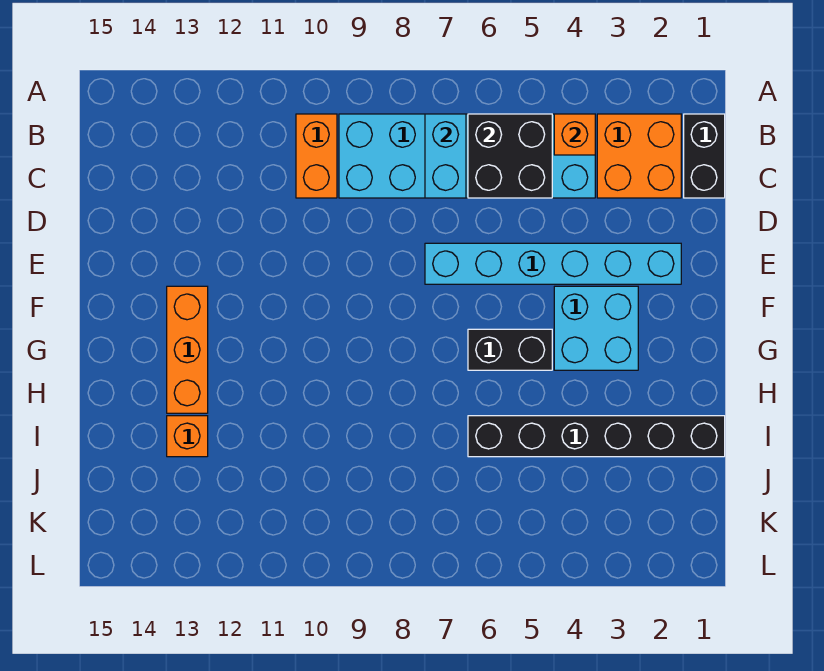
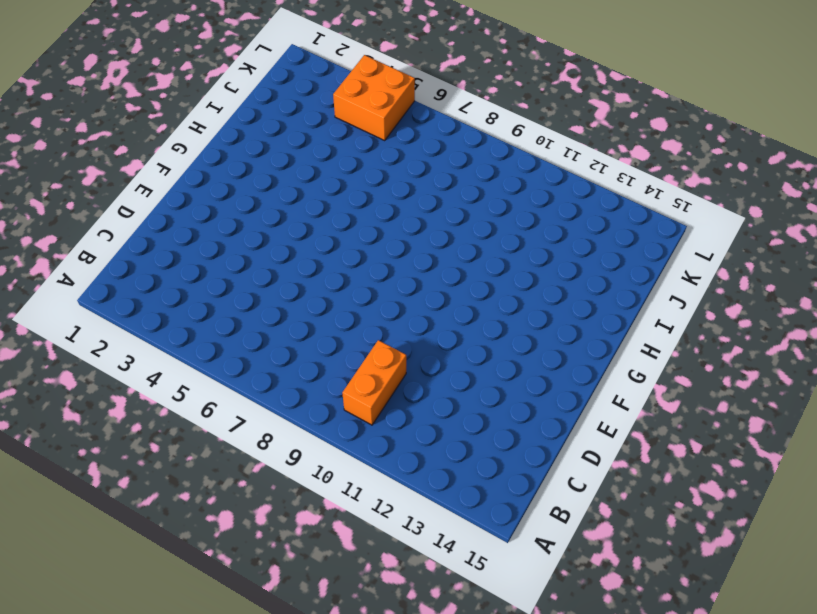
orange 2x2 brick [333,55,415,140] -> orange 2x2 brick moved to [597,114,681,198]
none -> black 1x2 brick [684,114,725,198]
none -> cyan 2x6 brick [339,114,595,198]
none -> cyan 1x6 brick [425,243,681,284]

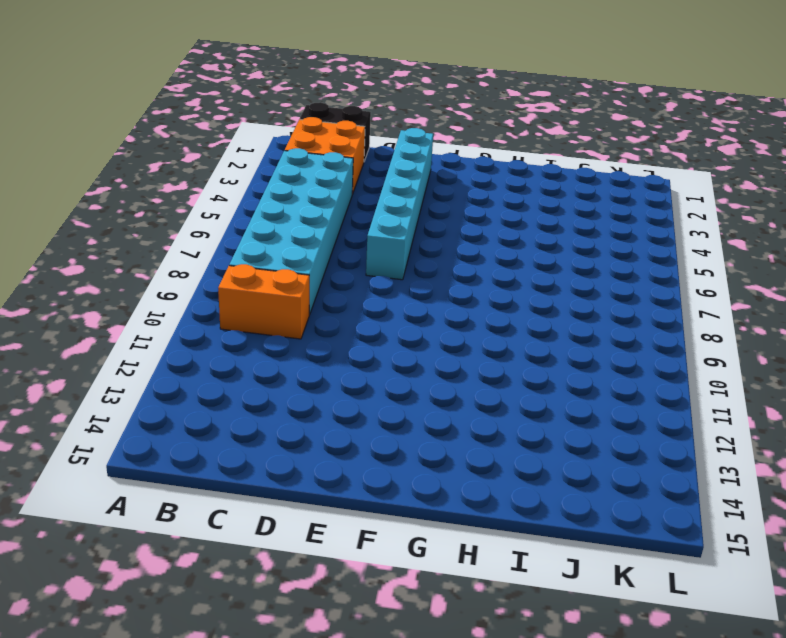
none -> cyan 2x2 brick [554,286,638,370]
none -> orange 1x3 brick [167,286,208,413]
none -> black 1x2 brick [468,329,552,370]

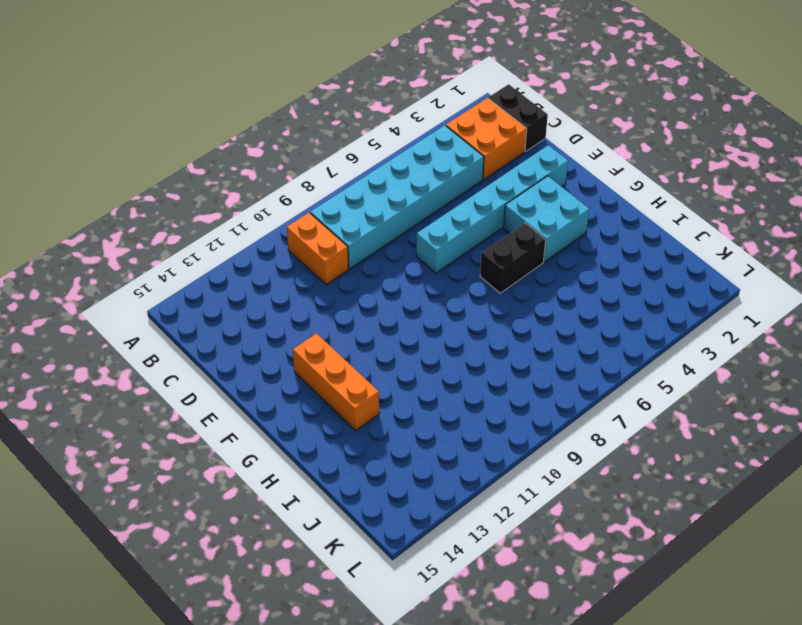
none -> black 1x6 brick [468,416,725,457]
none -> orange 1x1 brick [167,416,208,457]
none -> orange 1x1 brick [554,114,595,155]

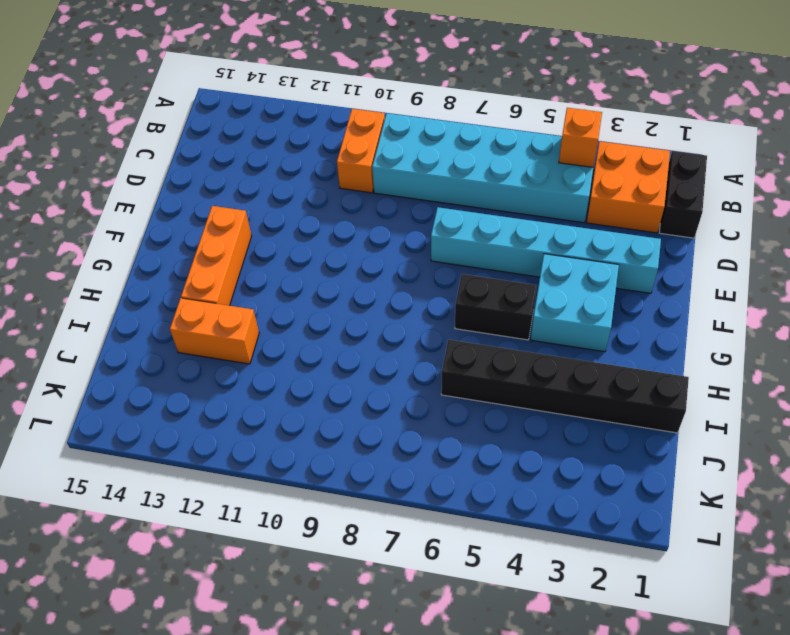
orange 1x2 brick [170,298,259,364] -> orange 1x1 brick [167,416,208,457]
none -> black 2x2 brick [468,114,552,198]
none -> cyan 1x2 brick [425,114,466,198]

